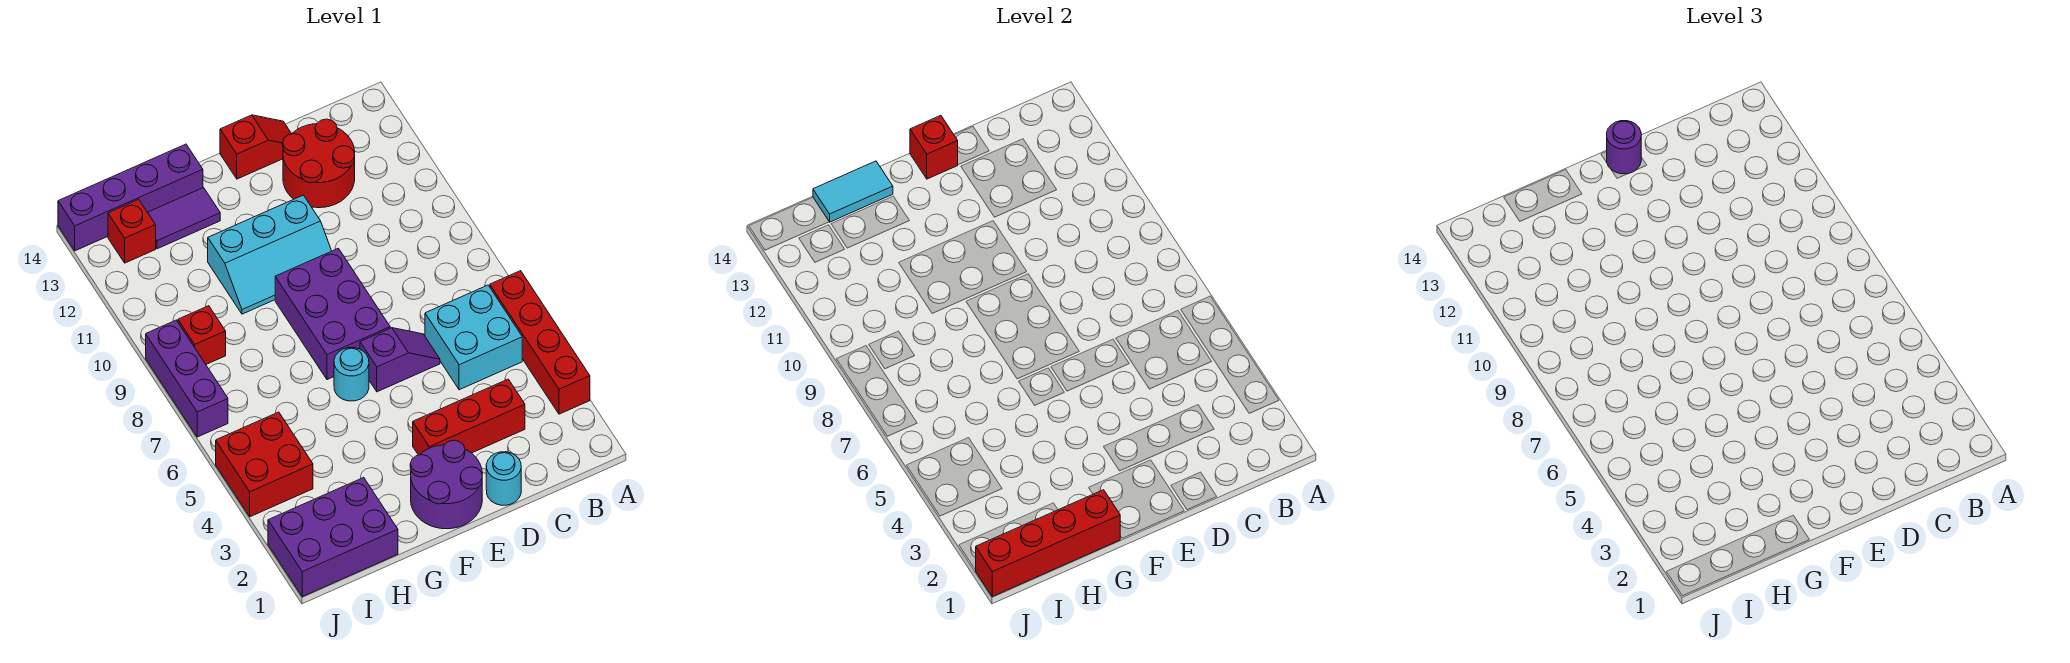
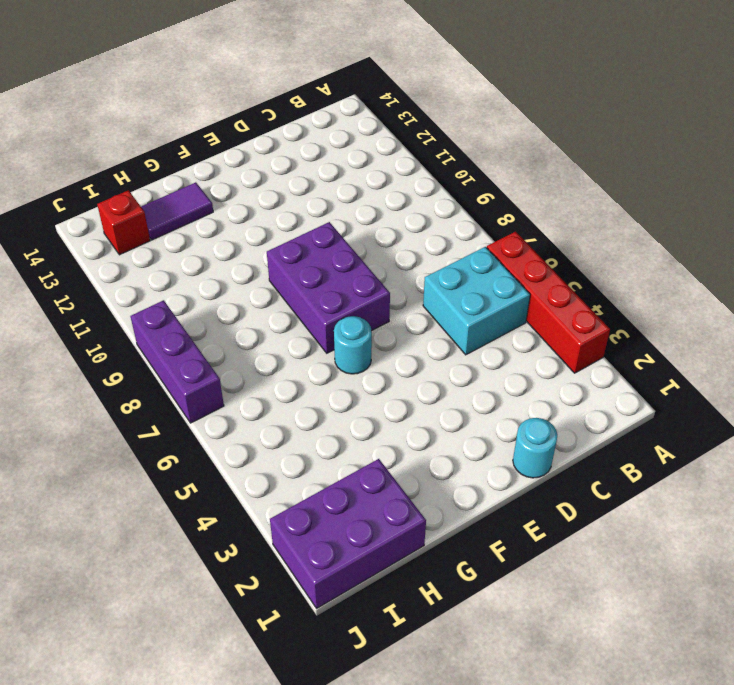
none -> red 1x3 brick [413,379,525,455]
none -> red 2x2 round brick [283,119,355,208]
none -> purple 1x2 slope [360,328,440,392]

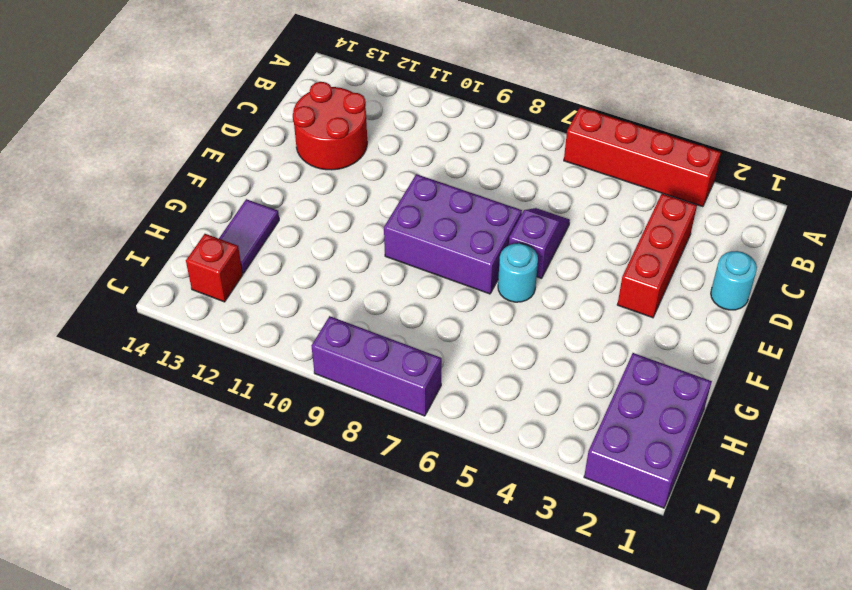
none -> cyan 2x2 brick [425,285,522,390]
none -> red 1x2 slope [220,115,291,179]
none -> purple 2x2 round brick [410,440,482,529]

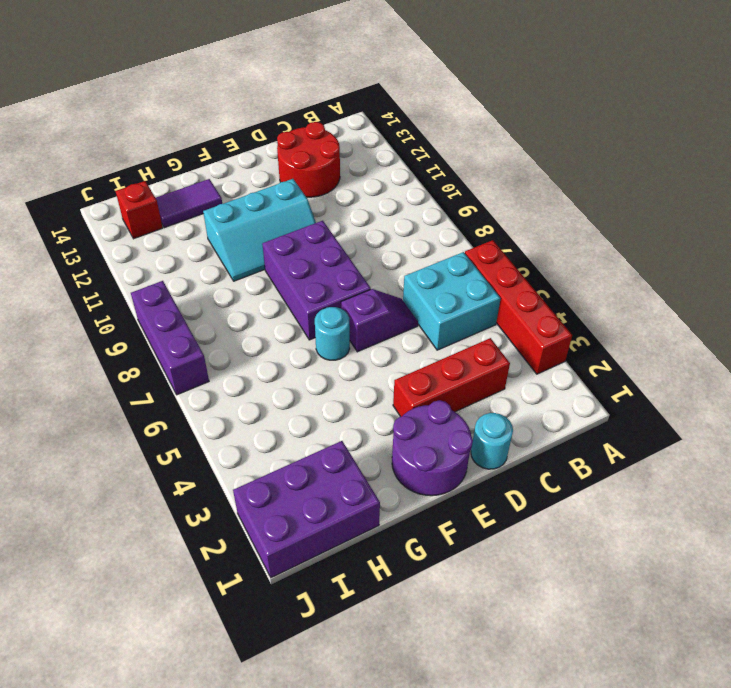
none -> red 1x2 slope [220,115,291,179]
none -> purple 1x4 brick [58,144,203,251]
none -> red 2x2 brick [216,412,313,517]

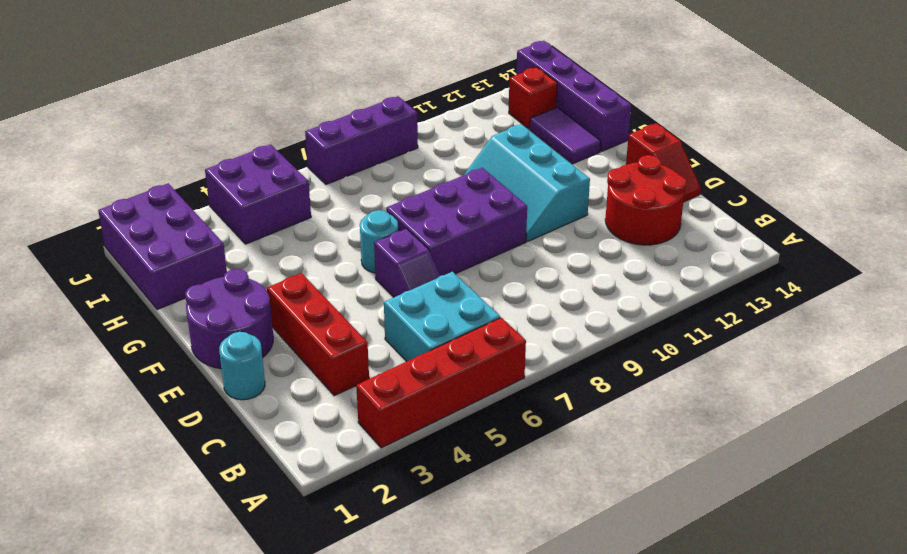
purple 2x2 brick [205,144,311,244] -> red 2x2 brick [216,412,313,517]
none -> red 1x1 brick [178,306,226,364]
none -> red 1x1 brick [910,116,958,179]
none -> red 1x4 brick [976,490,1120,596]

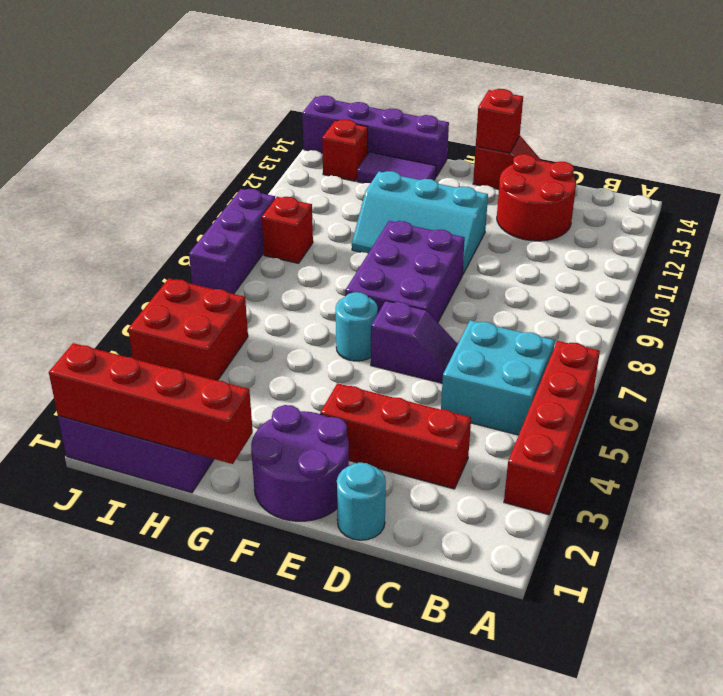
none -> cyan 1x2 tile [813,161,893,222]
none -> purple 1x1 round brick [1607,121,1641,174]

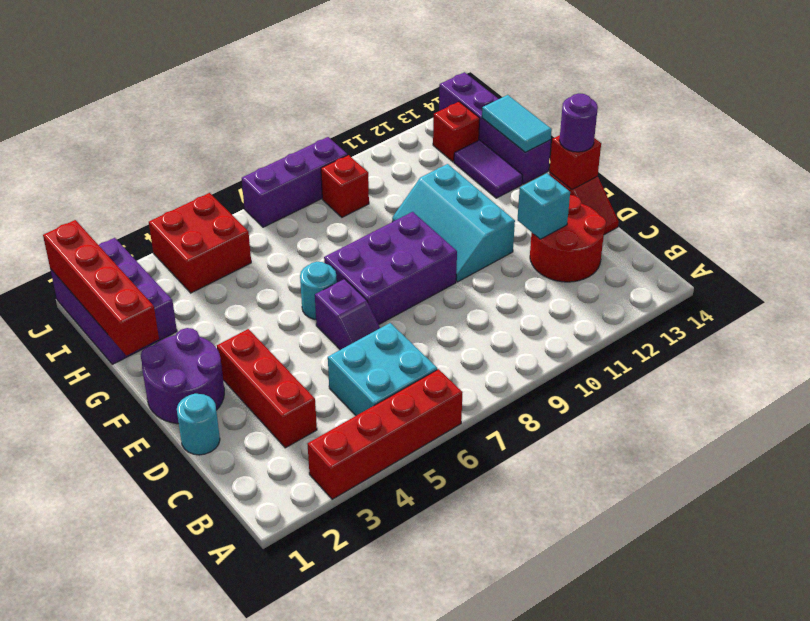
cyan 1x1 brick [518,173,570,239] -> none

